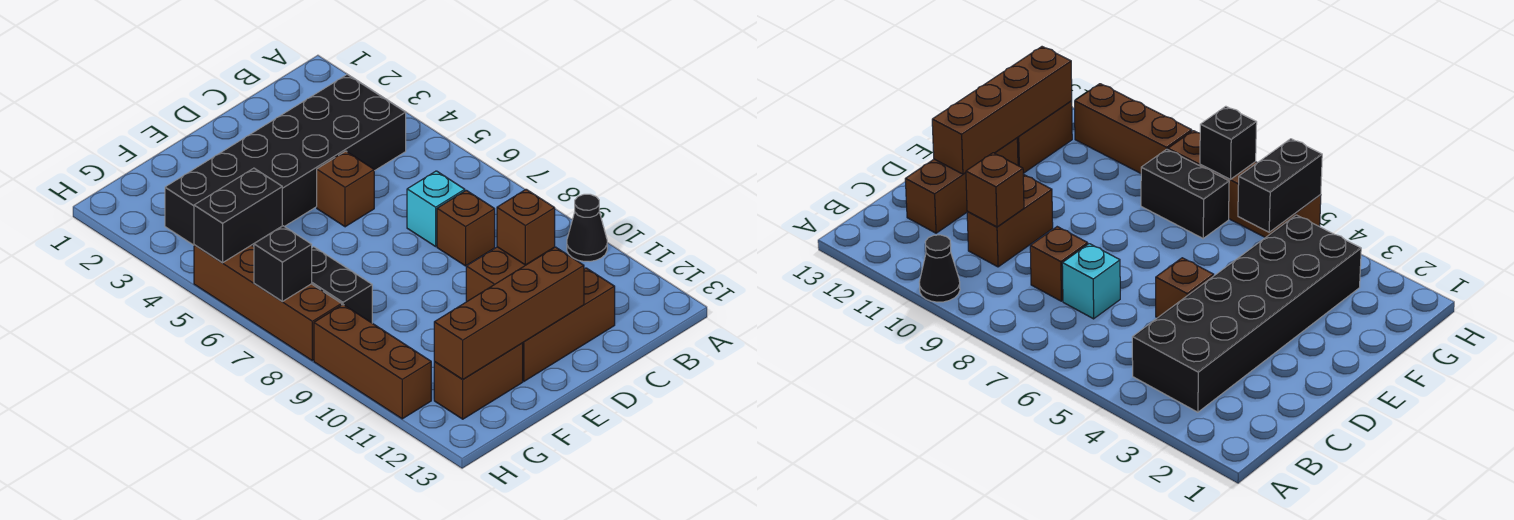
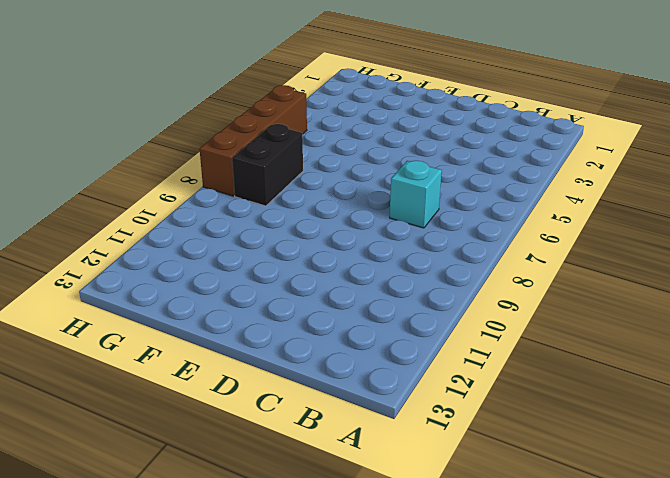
none -> black 1x1 cone [567,194,607,262]
none -> black 2x6 brick [165,74,406,246]
none -> brown 1x1 brick [437,190,495,266]

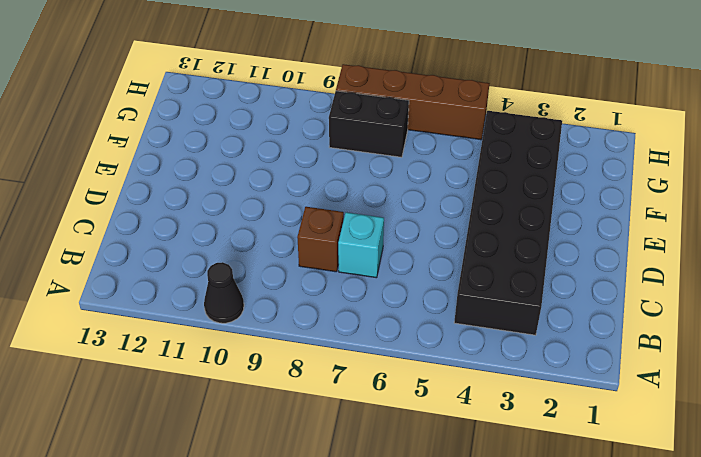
none -> brown 1x2 brick [466,247,553,302]
none -> brown 1x3 brick [523,268,615,381]
none -> brown 1x1 brick [317,151,374,227]

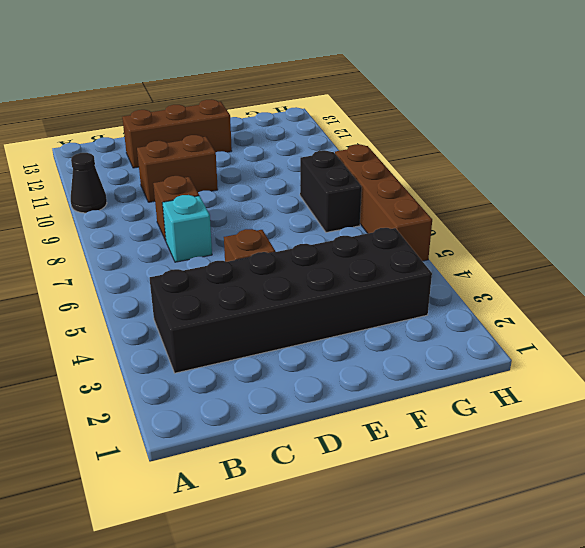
none -> brown 1x2 brick [434,343,523,419]
none -> brown 1x3 brick [314,305,431,419]
none -> brown 1x1 brick [497,189,555,265]

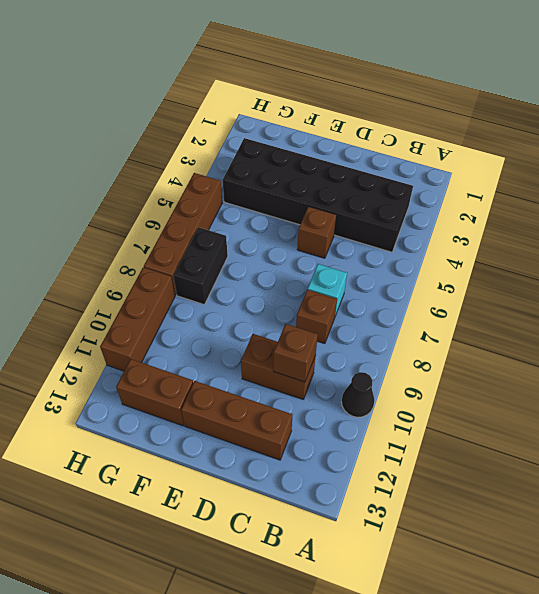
none -> brown 1x4 brick [434,247,584,379]
none -> black 1x2 brick [194,168,282,263]
none -> black 1x1 brick [254,226,312,301]

